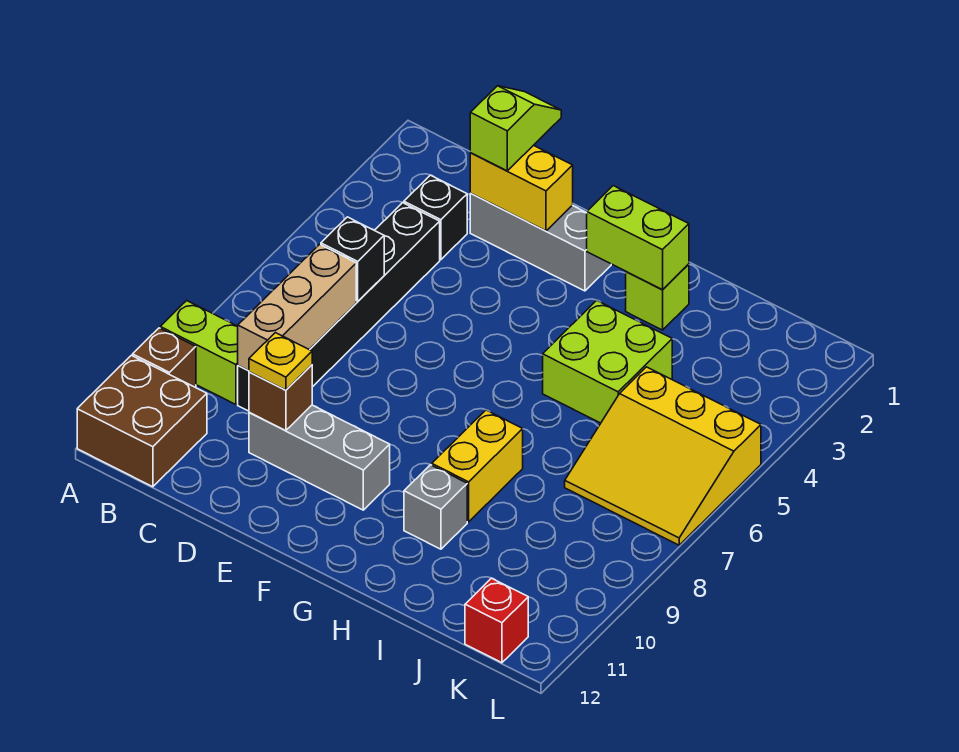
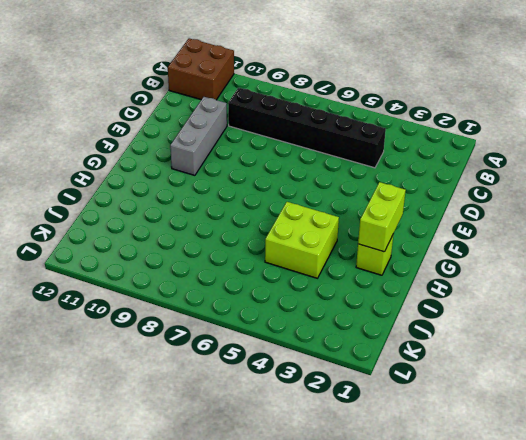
none -> lime 1x2 brick [160,301,238,405]
none -> brown 1x1 brick [133,328,196,387]
none -> black 1x1 brick [404,175,467,260]

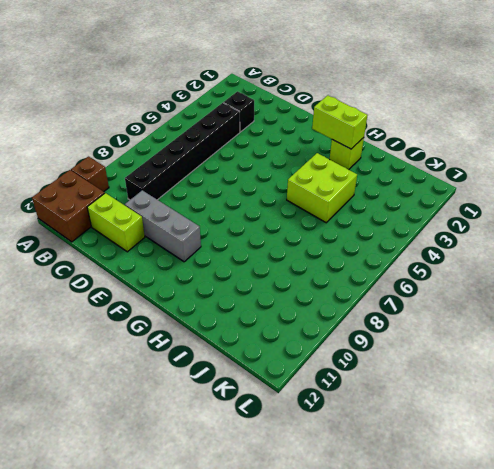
lime 1x2 brick [87,193,145,252] -> lime 1x2 brick moved to [160,301,238,405]
none -> grey 1x3 brick [470,194,611,291]
none -> yellow 1x2 brick [432,410,523,522]
none -> grey 1x1 brick [404,465,467,549]

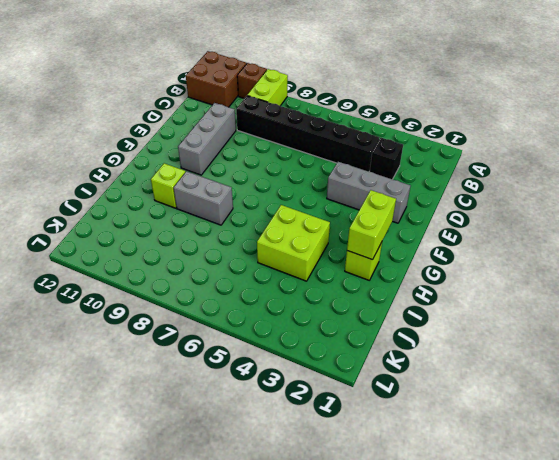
grey 1x3 brick [327,162,410,223] -> grey 1x3 brick turned to [470,194,611,291]
grey 1x2 brick [174,171,233,225] -> yellow 1x2 brick [432,410,523,522]
lime 1x1 brick [151,163,185,208] -> grey 1x1 brick [404,465,467,549]
none -> yellow 3x3 slope [565,367,761,545]
none -> red 1x1 brick [465,578,528,663]
none -> black 1x1 brick [321,217,384,301]

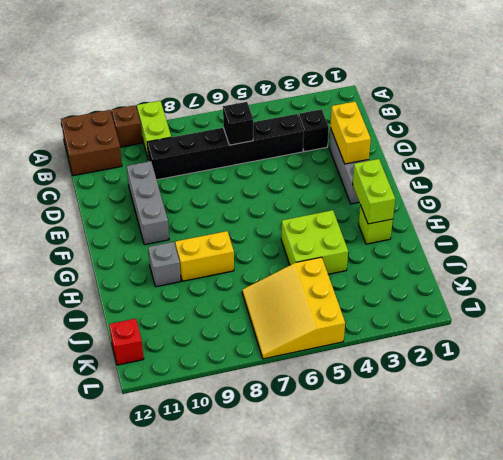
none -> tan 1x3 brick [238,244,356,371]
none -> brown 1x1 brick [249,365,312,431]
none -> lime 1x2 slope [470,86,561,171]

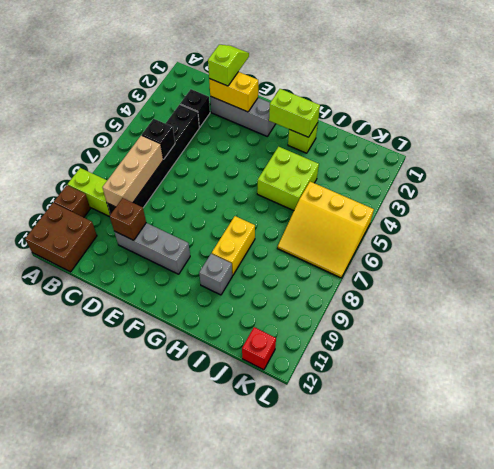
none -> yellow 1x1 plate [249,333,312,390]

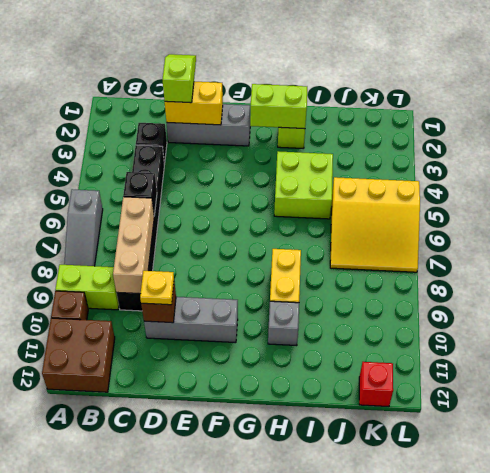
grey 1x3 slope [64,189,103,266] -> none

